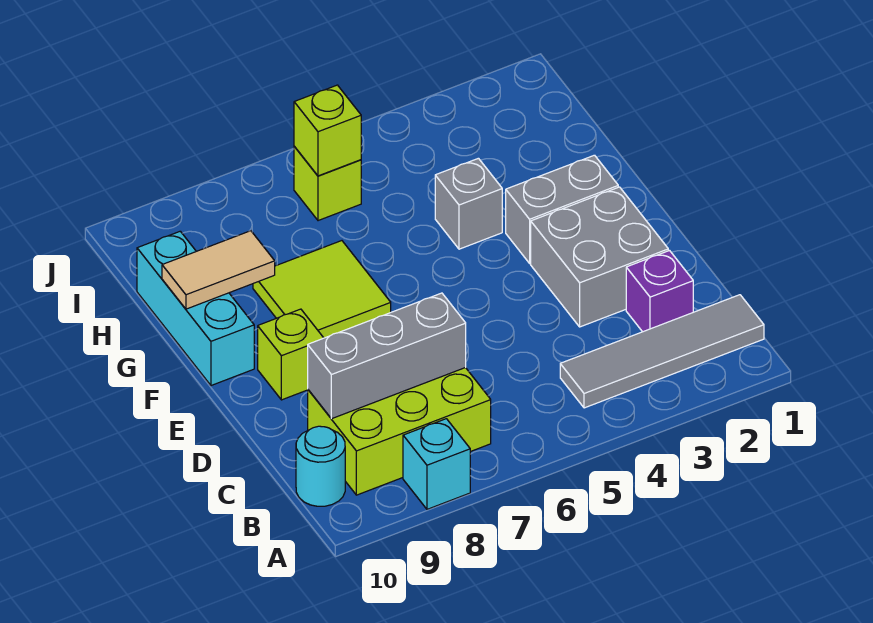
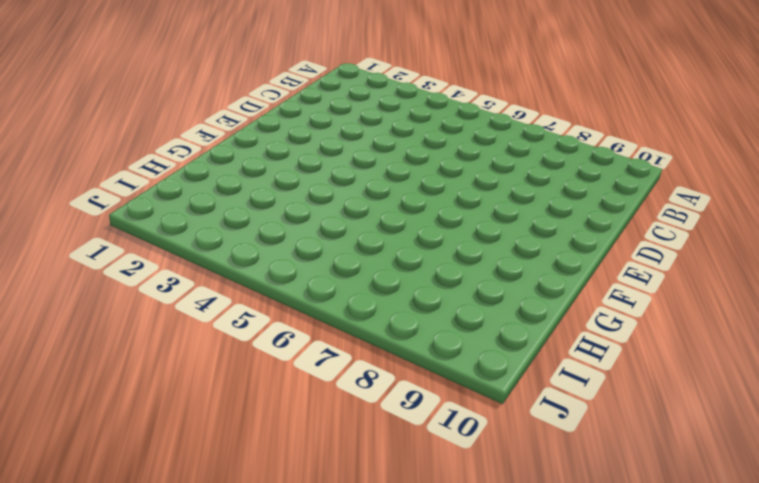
none -> cyan 1x1 brick [403,419,470,509]
none -> grey 1x4 tile [560,295,764,408]
none -> lime 2x3 brick [308,368,491,495]

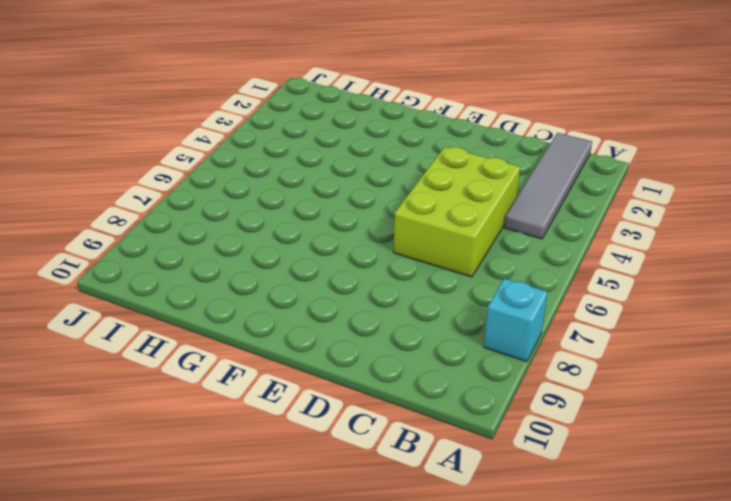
lime 2x3 brick [394,147,520,277] -> lime 2x3 brick moved to [308,368,491,495]
none -> cyan 1x1 round brick [296,426,345,506]
none -> purple 1x1 brick [626,251,693,332]
none -> grey 2x2 brick [531,187,668,327]

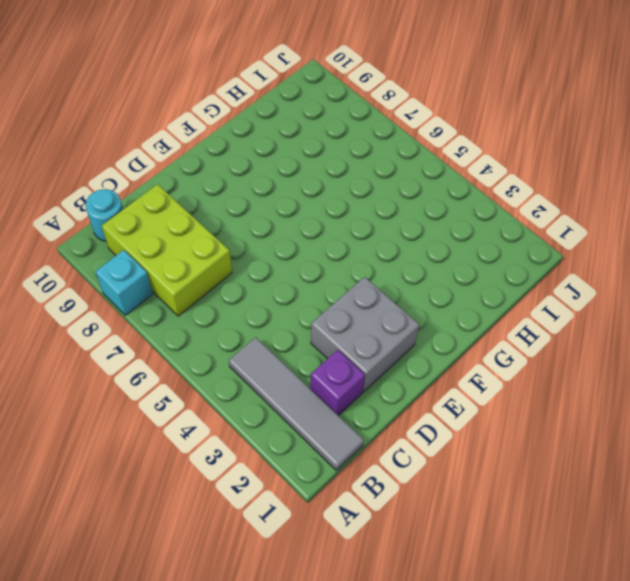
none -> lime 1x1 brick [258,309,323,400]
none -> grey 1x2 brick [506,155,618,263]
none -> lime 2x2 tile [253,241,391,338]

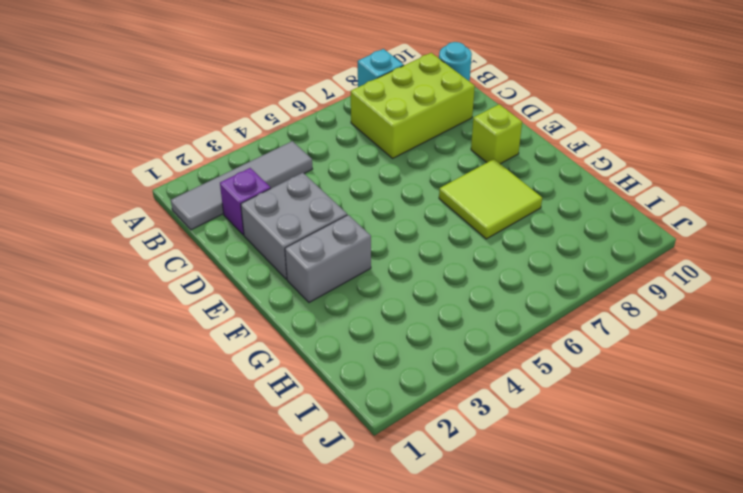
none -> cyan 1x3 brick [137,231,254,386]
none -> grey 1x1 brick [435,158,502,249]
none -> lime 1x1 brick [294,147,361,221]

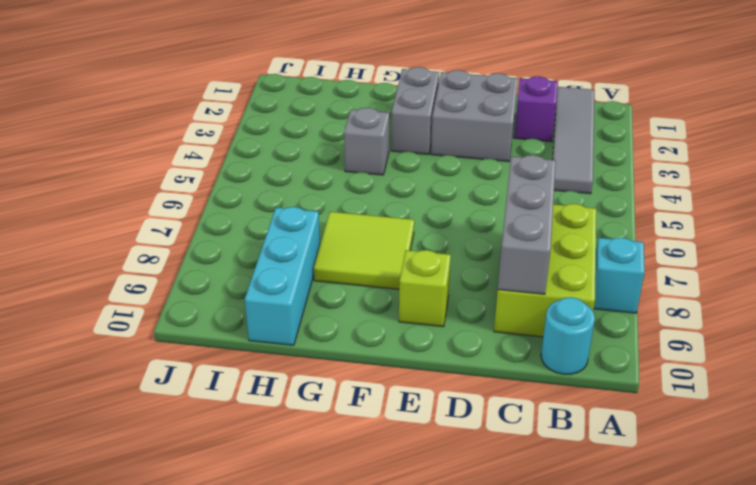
cyan 1x3 brick [245,207,320,345] -> cyan 1x3 brick turned to [137,231,254,386]
none -> lime 1x1 brick [294,147,361,221]
none -> tan 1x2 tile [162,231,275,309]
none -> lime 1x1 brick [294,85,361,176]

